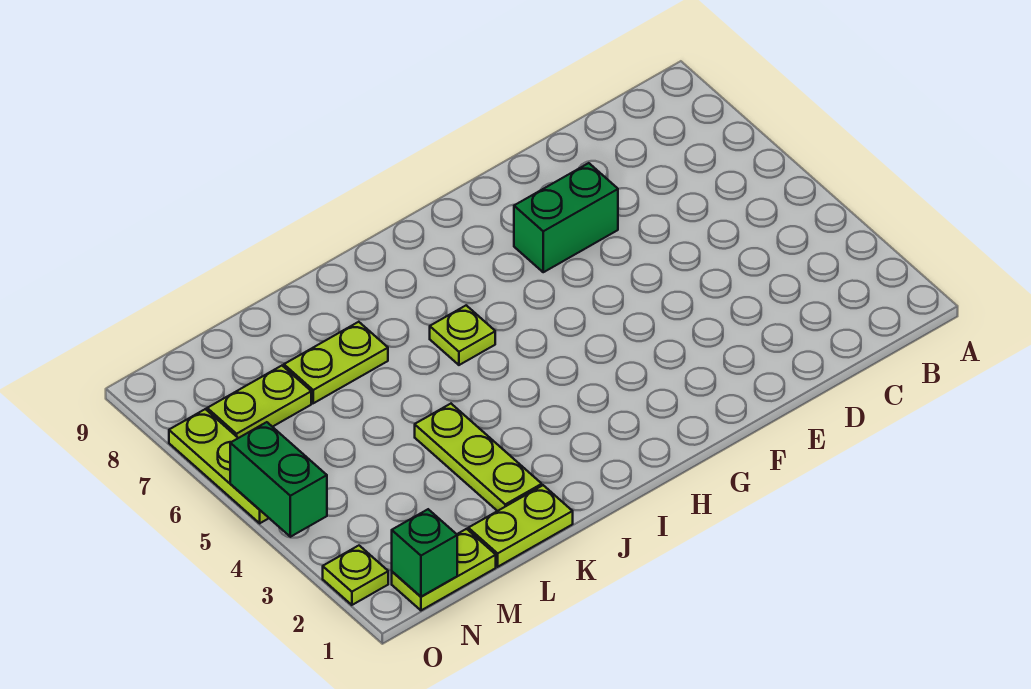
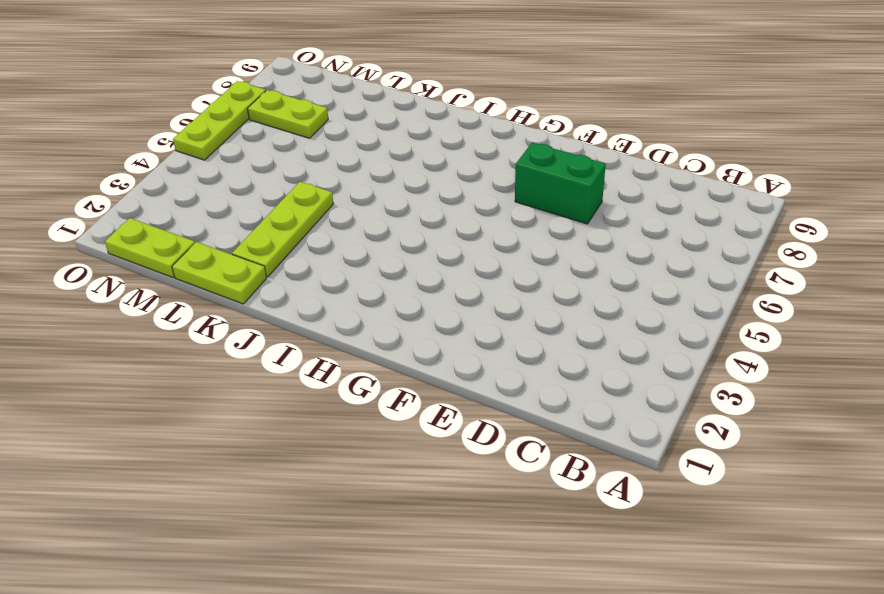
none -> lime 1x1 plate [430,305,495,365]
none -> lime 1x2 plate [284,322,388,403]

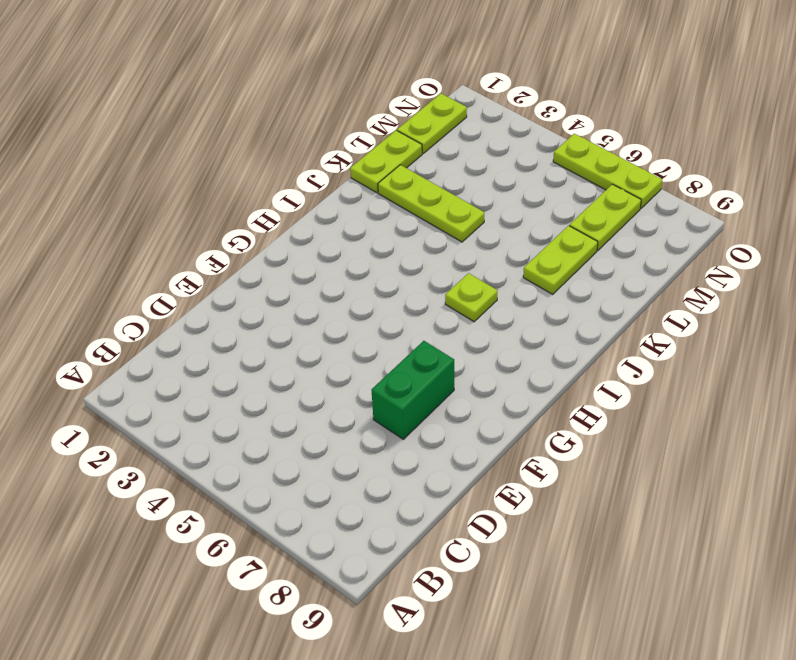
none -> lime 1x1 plate [323,546,388,605]
none -> green 1x1 brick [392,509,457,597]

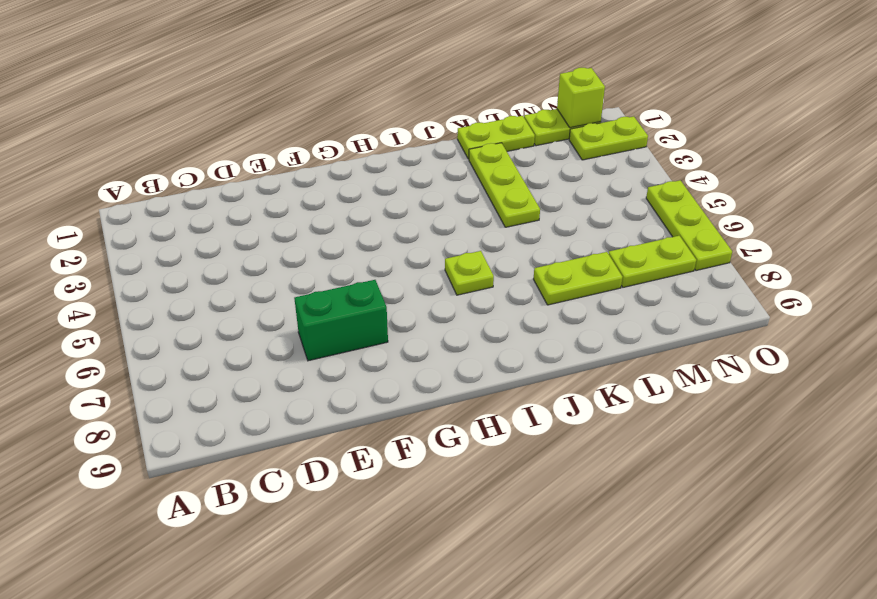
lime 1x1 brick [557,68,605,128] -> green 1x1 brick [392,509,457,597]
lime 1x2 plate [569,116,648,160] -> lime 1x1 plate [323,546,388,605]
none -> green 1x2 brick [230,422,327,537]

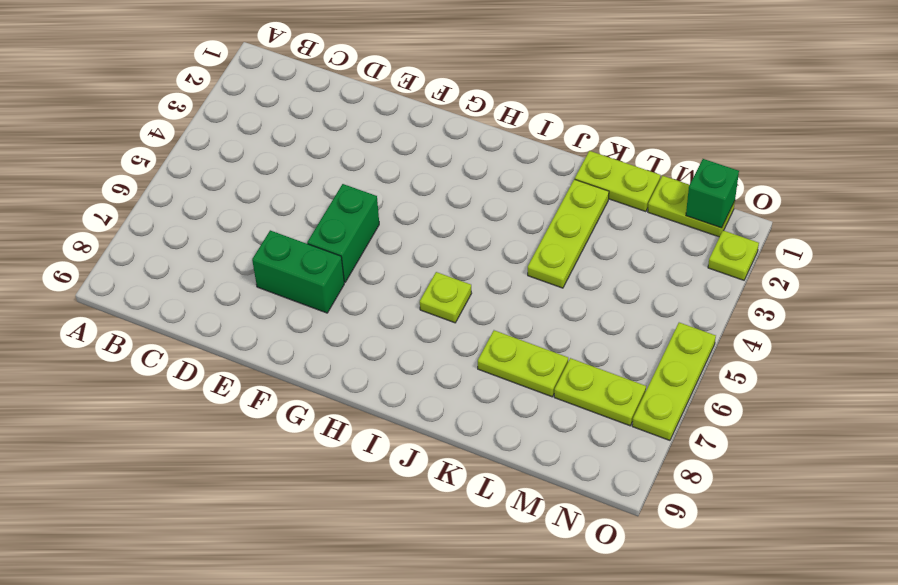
green 1x2 brick [307,184,379,282] -> green 1x2 brick moved to [230,422,327,537]

